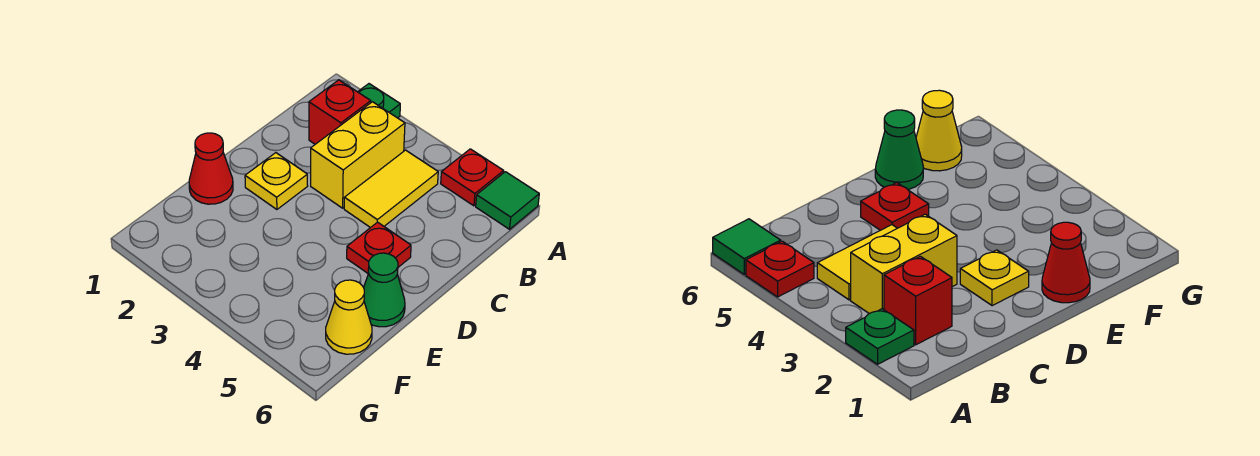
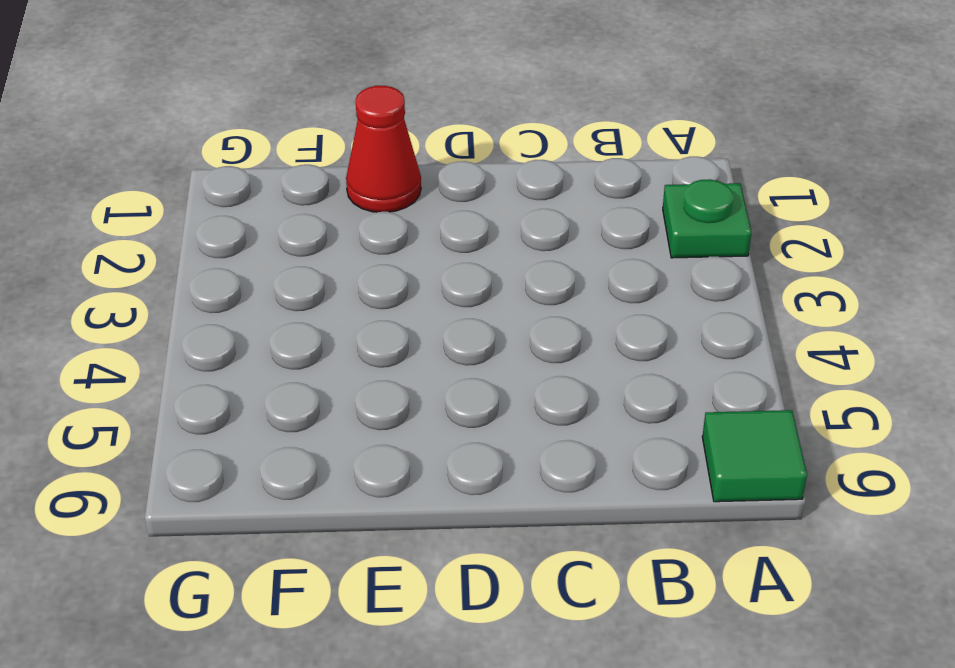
none -> red 1x1 plate [441,149,504,206]
none -> red 1x1 brick [309,80,371,144]

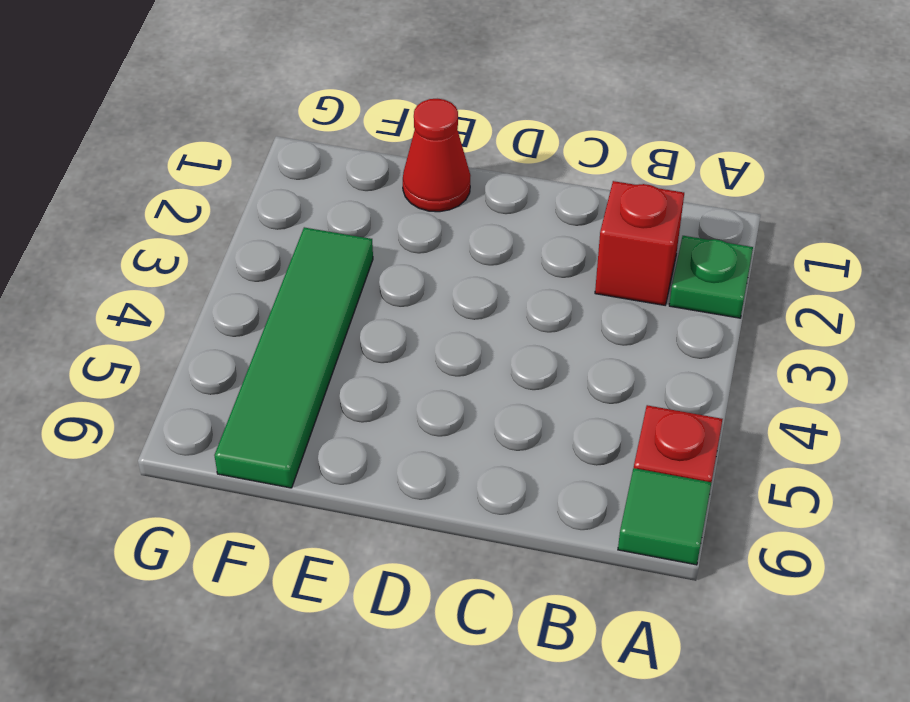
green 1x4 tile [214,227,373,488] -> yellow 1x1 cone [326,280,372,354]
none -> yellow 1x2 brick [311,102,405,208]
none -> yellow 1x2 tile [344,150,438,228]

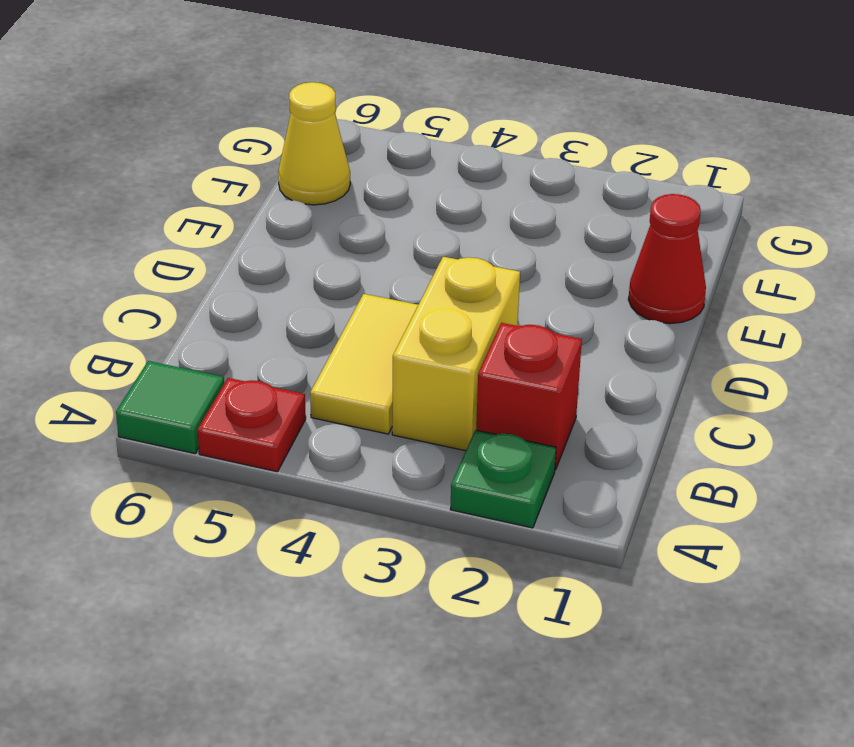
none -> yellow 1x1 plate [245,153,308,209]
none -> red 1x1 plate [347,222,411,274]

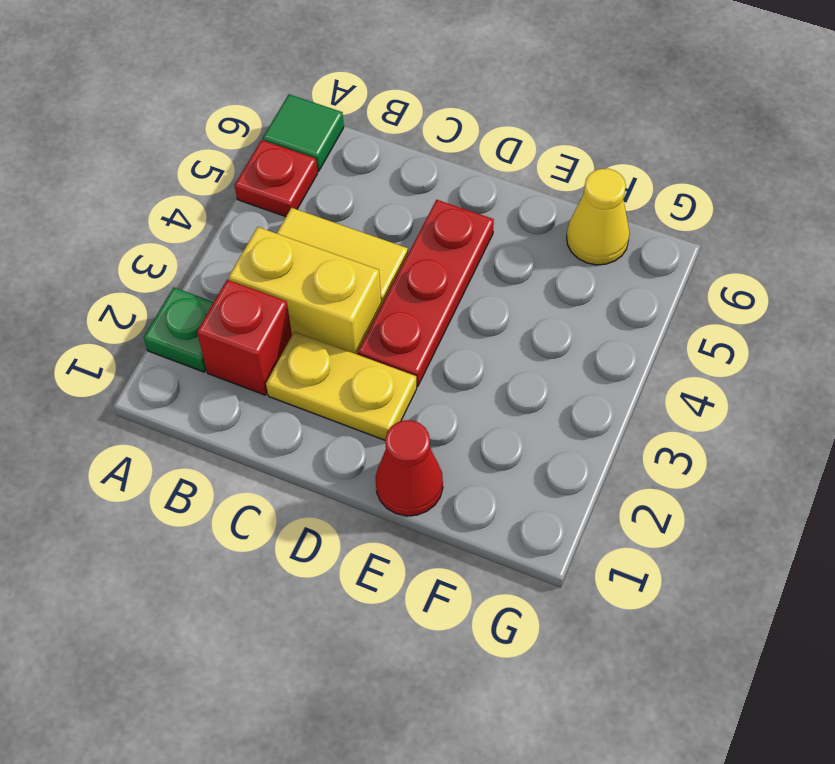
yellow 1x2 plate [266,332,417,440] -> yellow 1x1 plate [245,153,308,209]
red 1x3 plate [358,200,494,387] -> red 1x1 plate [347,222,411,274]
none -> green 1x1 cone [364,253,405,327]

